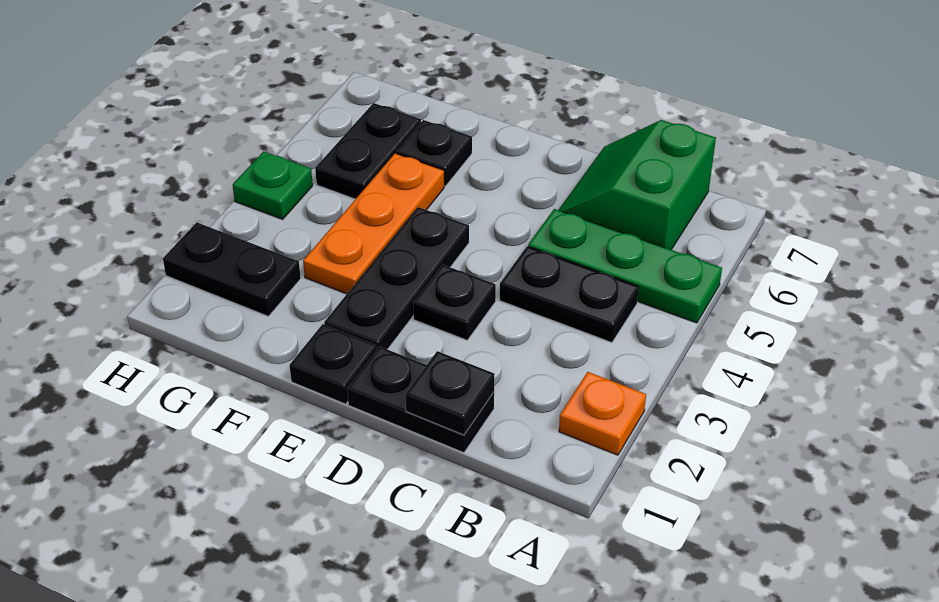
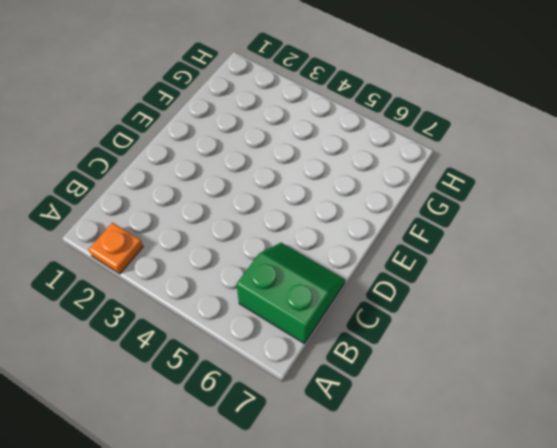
none -> green 1x3 plate [528,209,722,323]
none -> black 1x2 plate [500,246,639,343]
none -> black 1x2 plate [347,346,494,453]

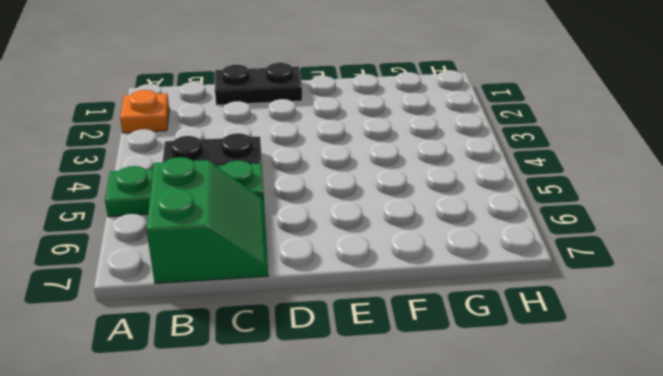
none -> black 1x1 plate [413,265,496,340]
none -> black 1x1 plate [290,324,377,404]
none -> black 1x3 plate [324,207,469,349]

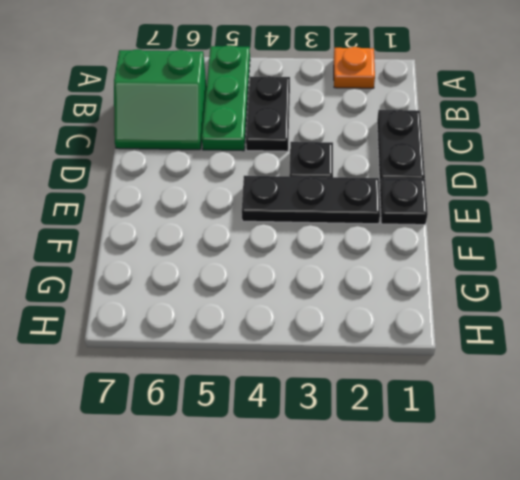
none -> orange 1x3 plate [303,153,444,294]
none -> black 1x1 plate [396,120,472,186]
none -> black 1x2 plate [163,223,301,316]

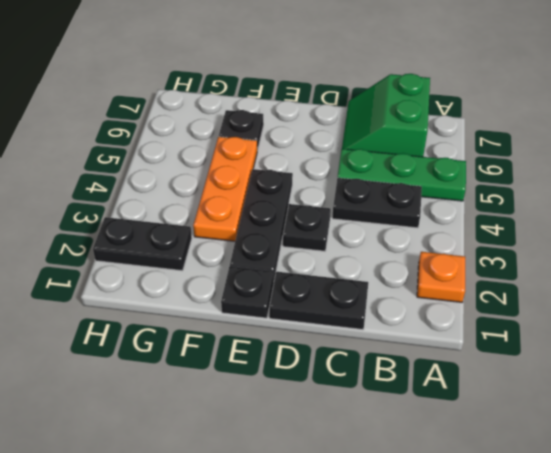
none -> black 1x2 plate [315,103,421,199]
none -> green 1x1 plate [233,152,313,219]
none -> black 1x1 plate [405,351,495,435]

